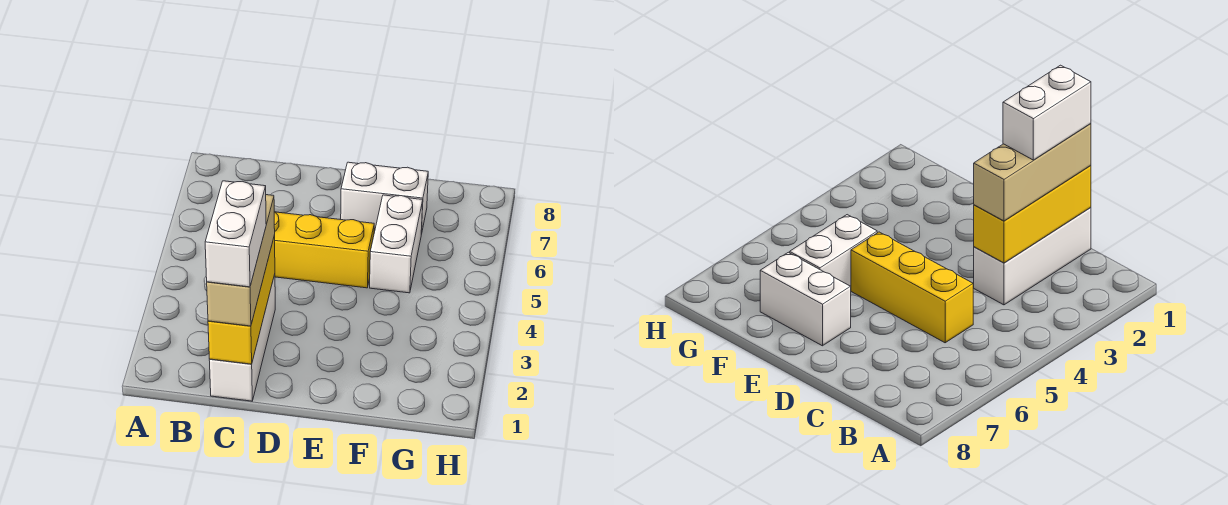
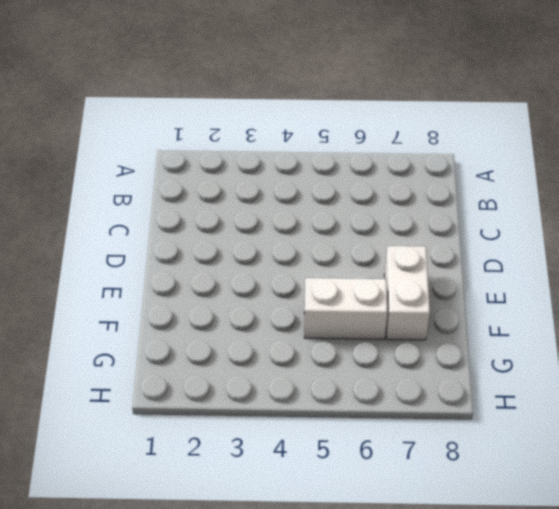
none -> white 1x3 brick [209,274,275,401]
none -> yellow 1x3 brick [274,212,374,288]

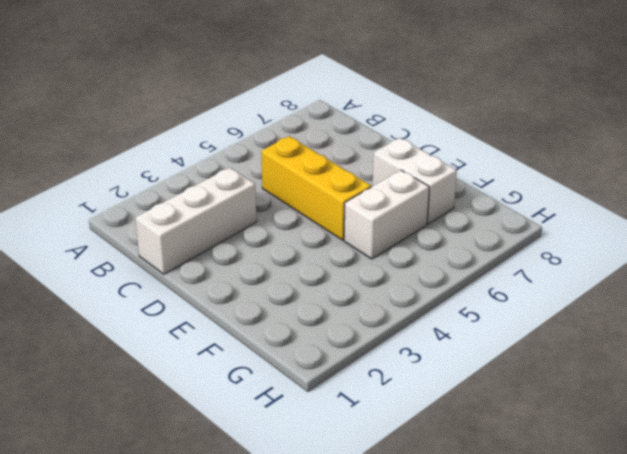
none -> yellow 1x3 brick [208,235,275,364]
none -> tan 1x3 brick [207,195,275,326]

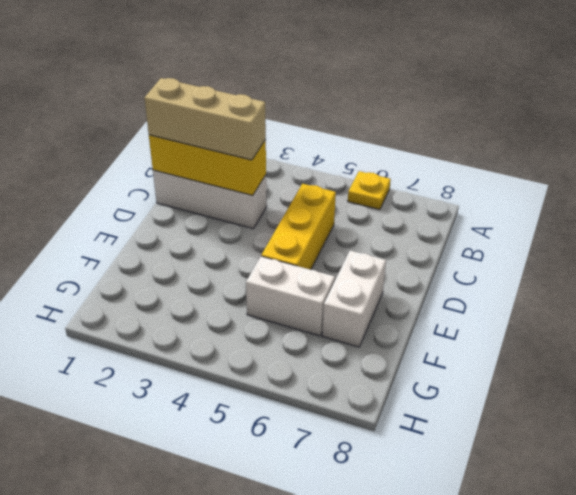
yellow 1x1 plate [348,171,391,210] -> none
none -> white 1x2 brick [205,181,266,287]

